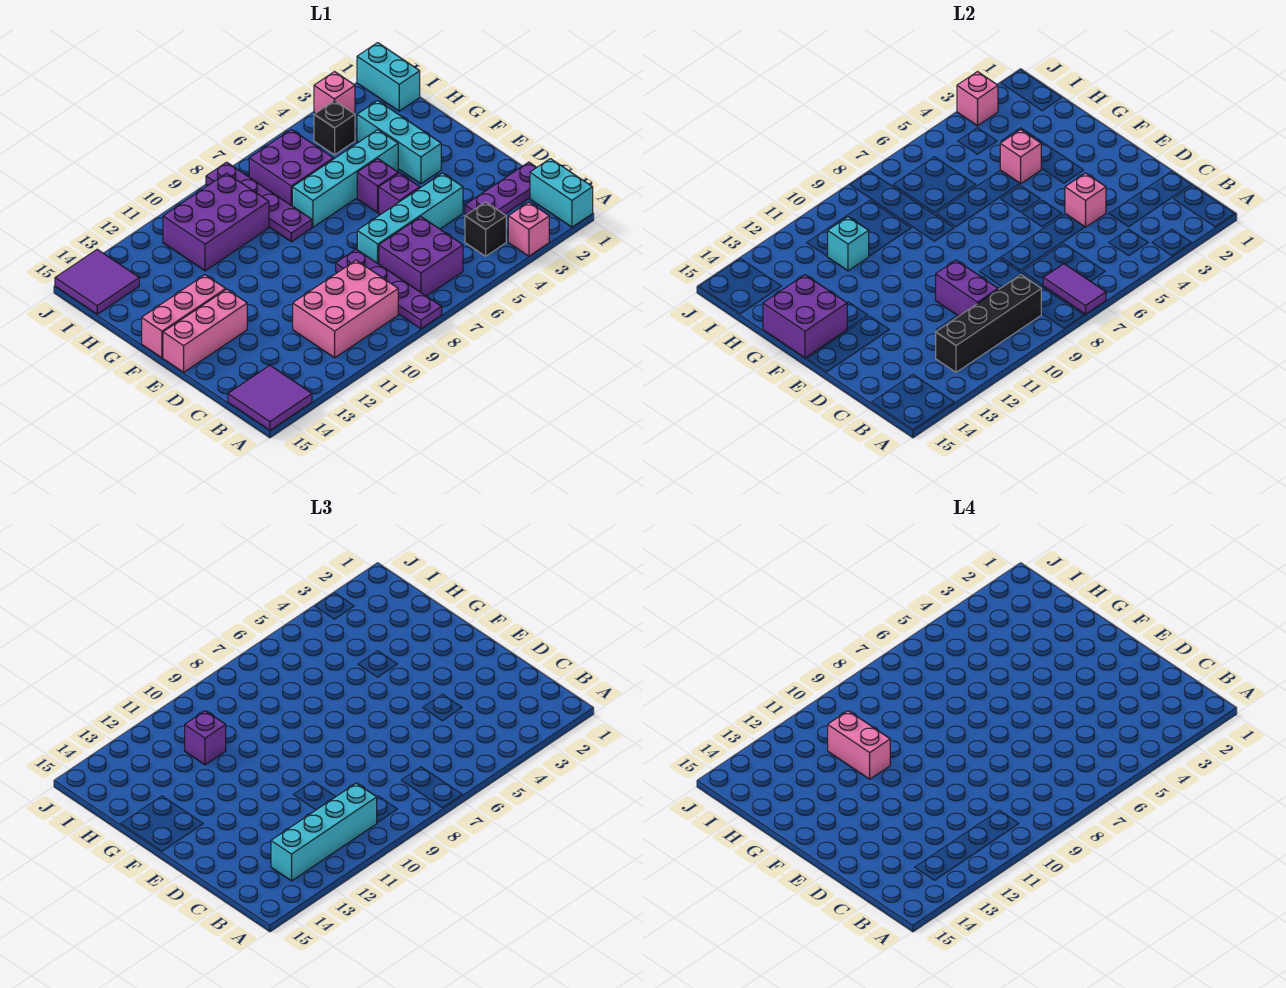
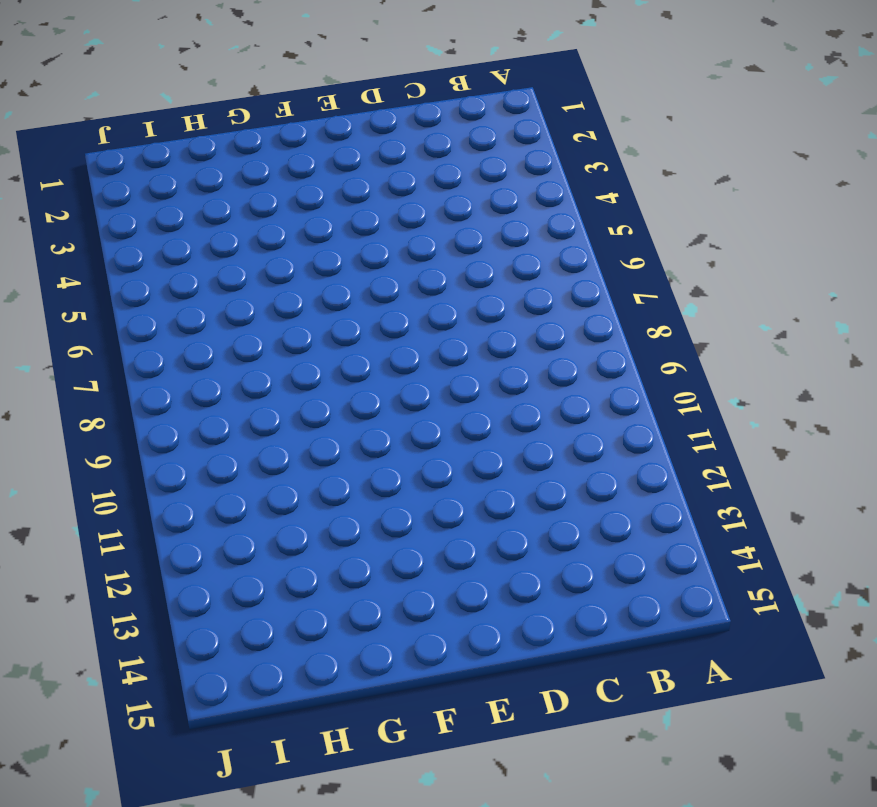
none -> cyan 1x2 brick [530,159,593,227]
none -> pink 1x1 brick [508,202,549,256]
none -> purple 1x4 plate [336,249,442,329]
none -> purple 2x2 tile [228,366,312,430]

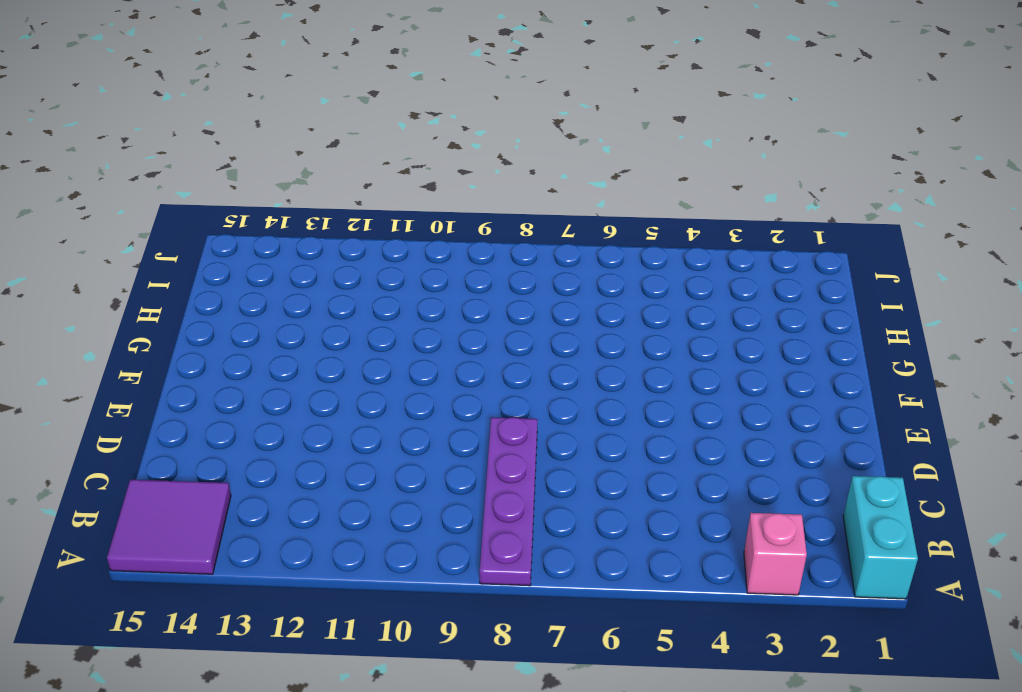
none -> black 1x1 brick [465,202,506,256]
none -> purple 2x2 brick [379,217,463,296]
none -> pink 2x3 brick [293,260,398,358]
none -> purple 1x3 plate [465,162,537,215]

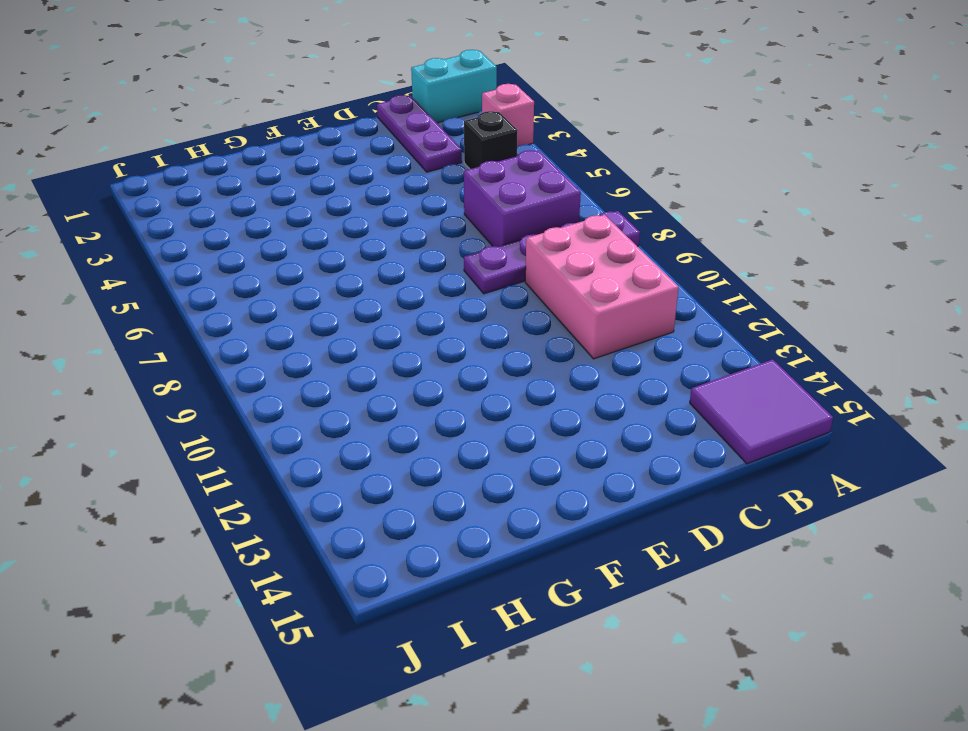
none -> cyan 1x4 brick [357,173,463,264]
none -> purple 1x1 brick [379,173,420,215]
none -> pink 1x3 brick [163,289,247,372]
none -> cyan 1x3 brick [357,101,441,184]

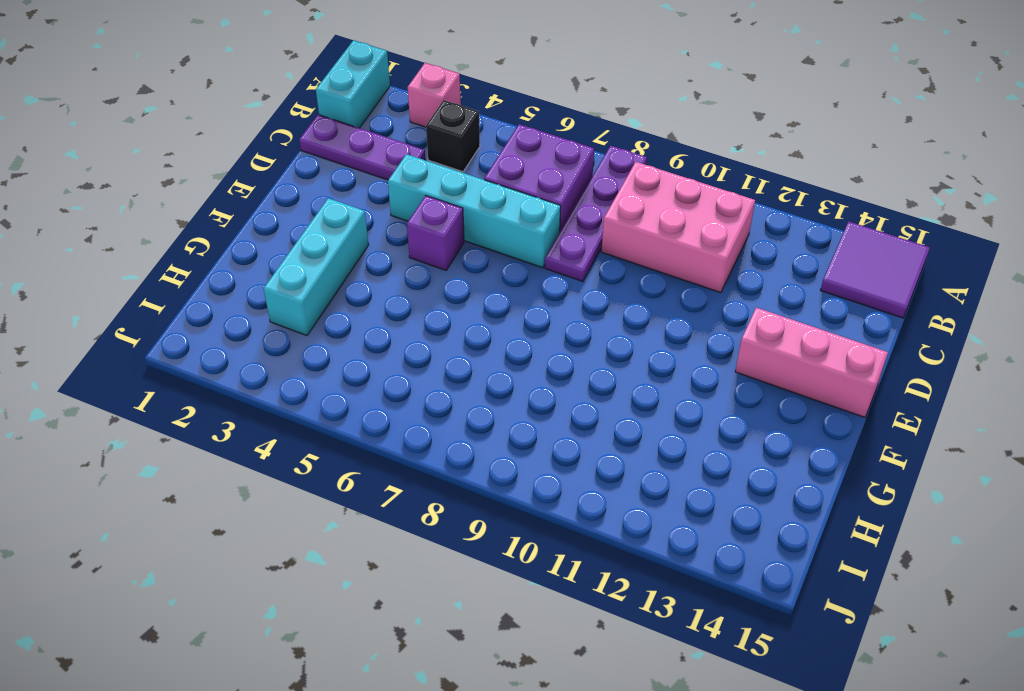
none -> purple 1x1 brick [357,159,398,213]
none -> pink 1x3 brick [142,275,226,358]
none -> cyan 1x4 brick [292,130,398,227]
none -> purple 1x4 plate [206,162,312,242]

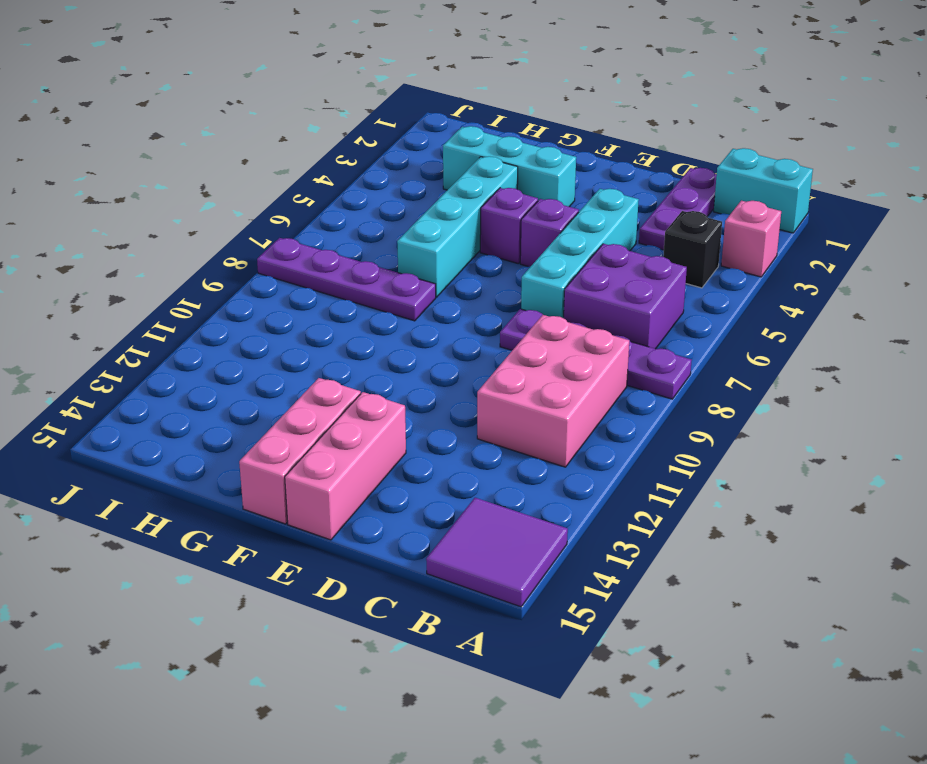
none -> purple 2x2 brick [249,130,334,206]
none -> purple 2x3 brick [163,173,269,271]
none -> cyan 1x2 brick [357,43,420,111]
none -> black 1x1 brick [314,101,355,155]

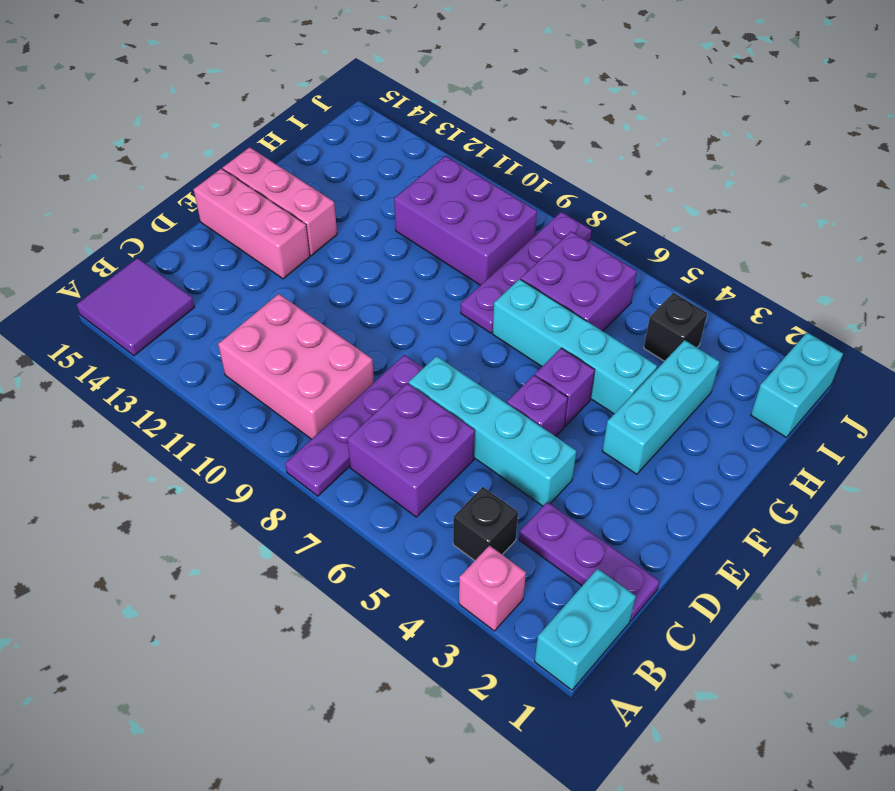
none -> purple 2x2 tile [55,249,139,314]
none -> pink 1x1 brick [314,72,355,113]
none -> purple 1x2 tile [1043,264,1106,314]
none -> black 1x4 brick [936,275,1041,372]

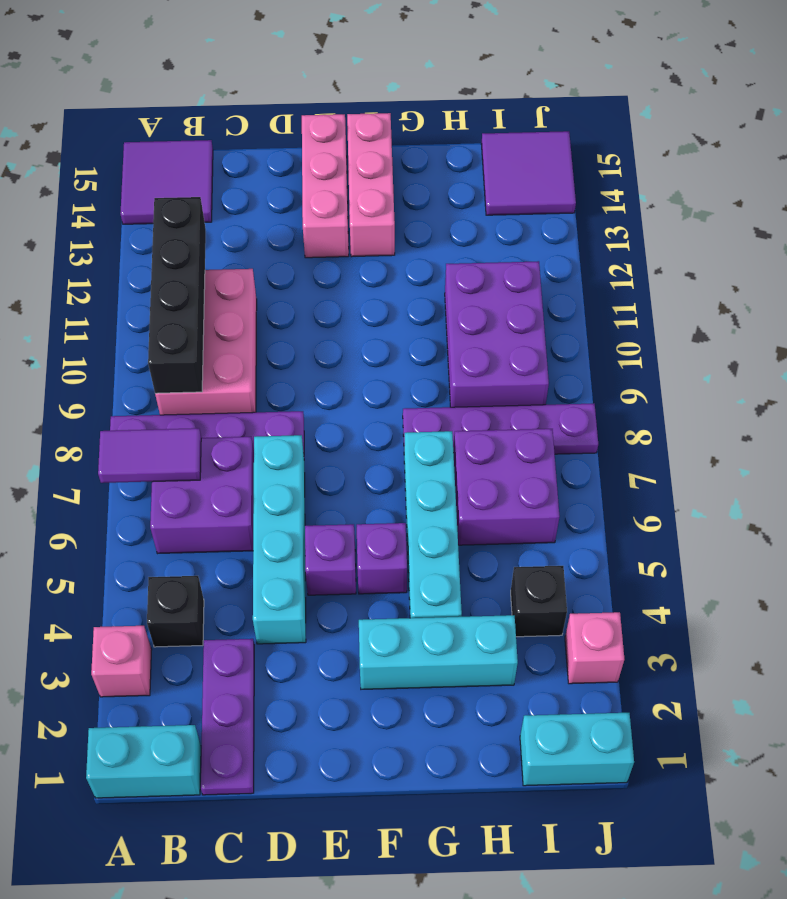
none -> purple 1x2 brick [936,260,998,316]
none -> pink 1x1 brick [1065,173,1106,227]
none -> purple 2x2 brick [763,275,847,358]
none -> pink 1x1 brick [1000,130,1041,184]

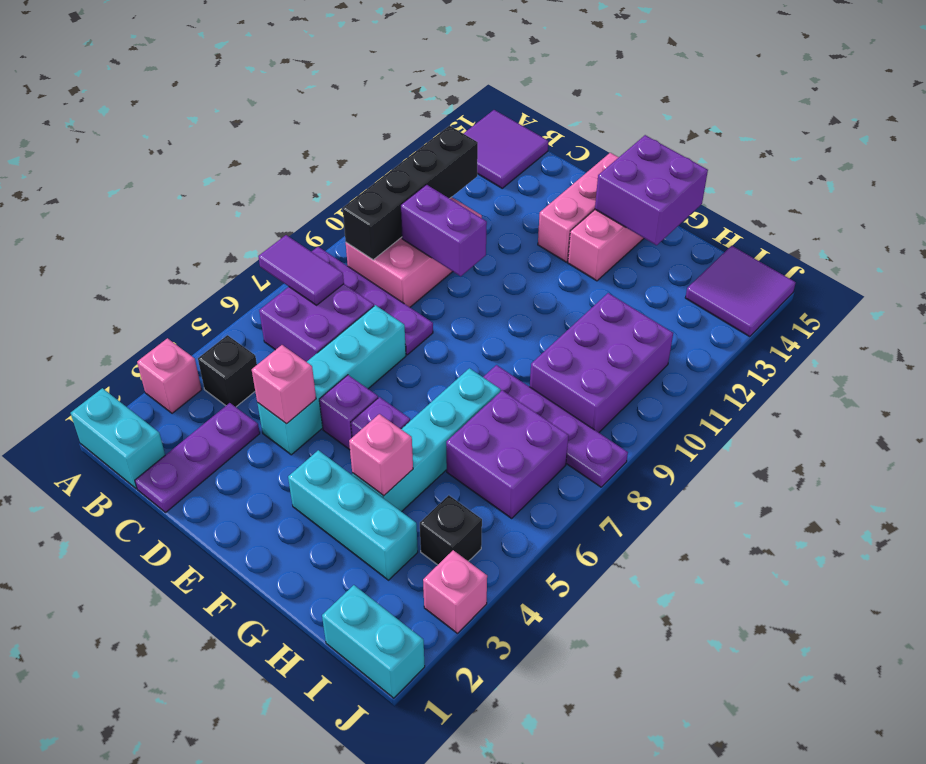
none -> cyan 1x1 brick [827,217,869,271]
none -> pink 1x1 brick [957,72,998,126]
none -> cyan 1x4 brick [271,783,377,881]
none -> purple 1x1 brick [185,711,226,765]

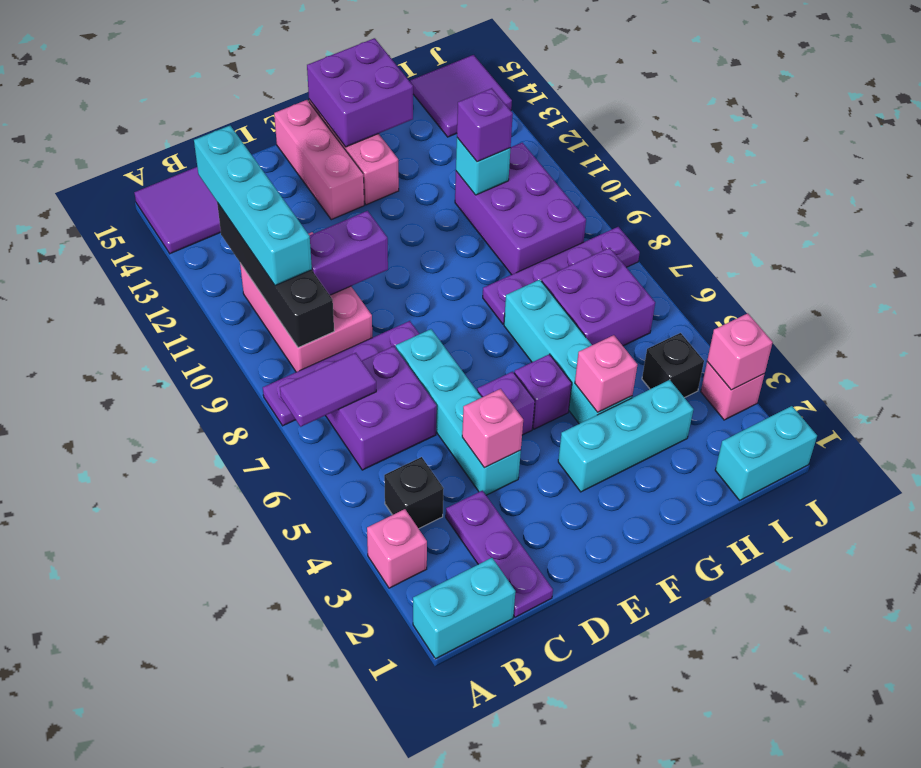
none -> pink 1x2 brick [828,711,890,779]

